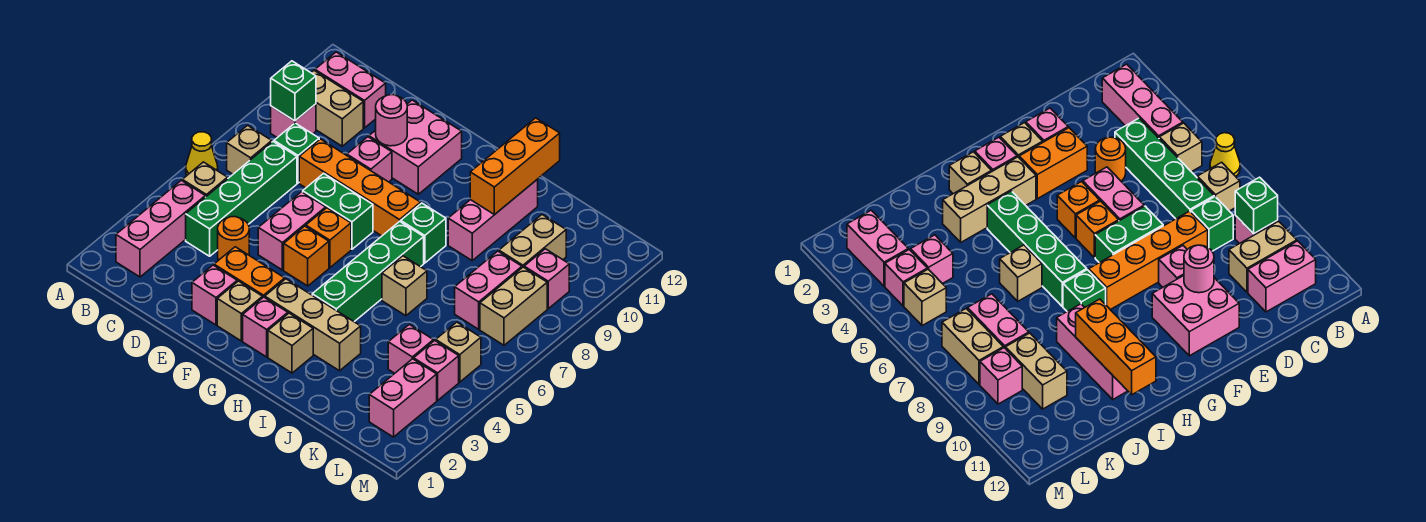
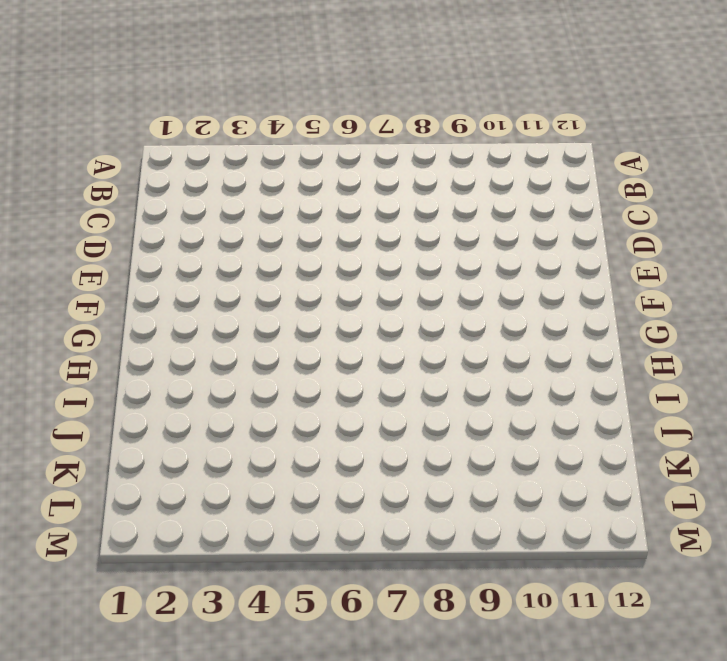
none -> yellow 1x1 cone [186,132,218,175]
none -> pink 1x3 brick [116,180,205,277]
none -> tan 1x1 brick [182,162,228,197]
none -> tan 1x1 brick [227,125,272,174]

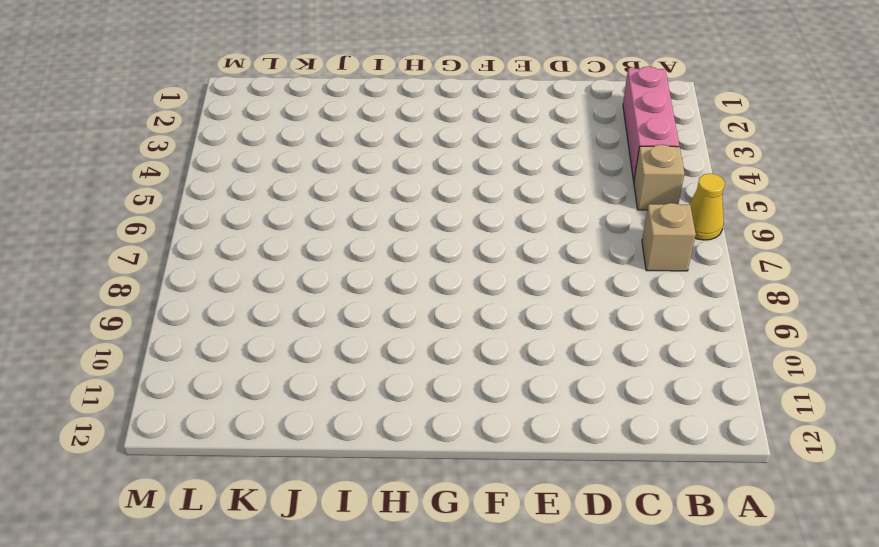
none -> pink 1x1 brick [271,104,316,138]
none -> tan 1x2 brick [311,71,363,146]
none -> pink 1x2 brick [315,52,386,128]
none -> green 1x4 brick [186,142,297,256]

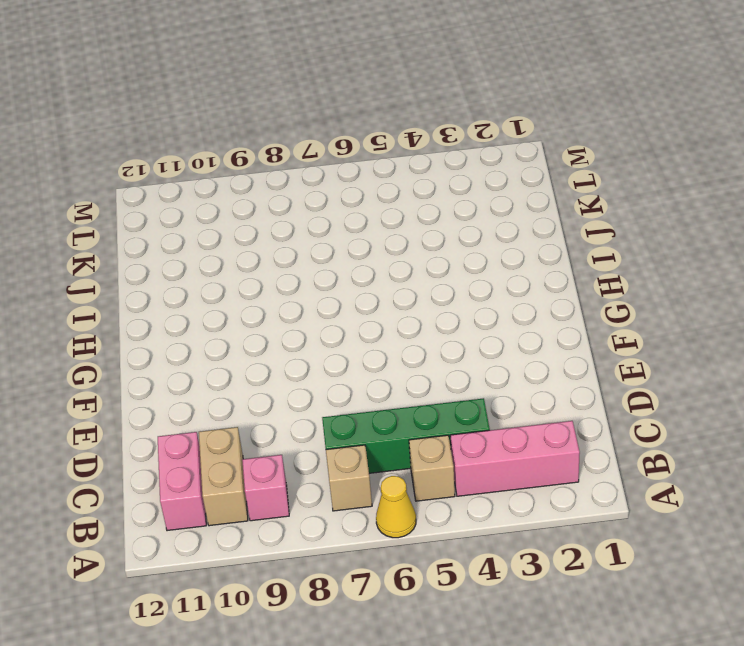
none -> green 1x1 brick [274,123,319,183]
none -> orange 1x1 round brick [218,217,249,260]
none -> orange 1x4 brick [299,139,421,236]
none -> pink 1x1 brick [192,265,237,325]

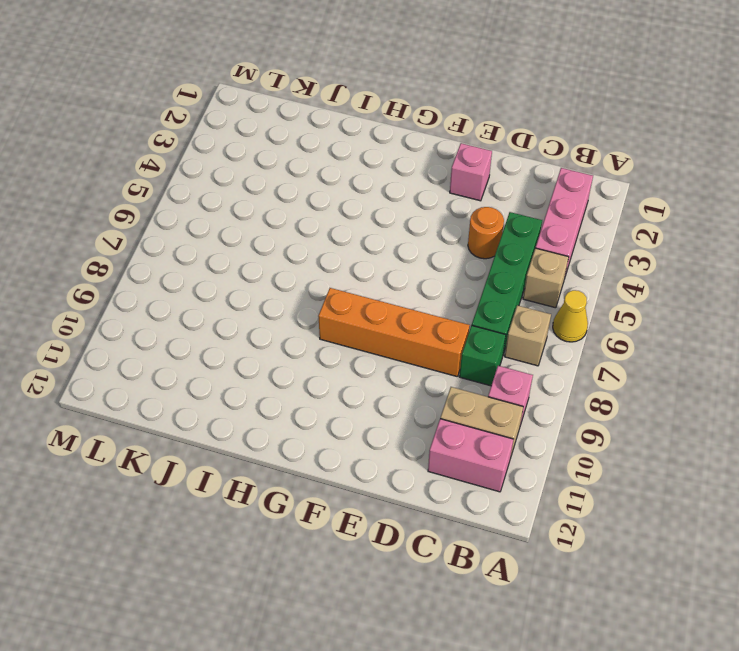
none -> orange 1x2 brick [214,247,285,297]
none -> pink 1x2 brick [258,192,326,270]
none -> green 1x2 brick [303,173,373,249]
none -> pink 1x1 brick [347,137,392,182]

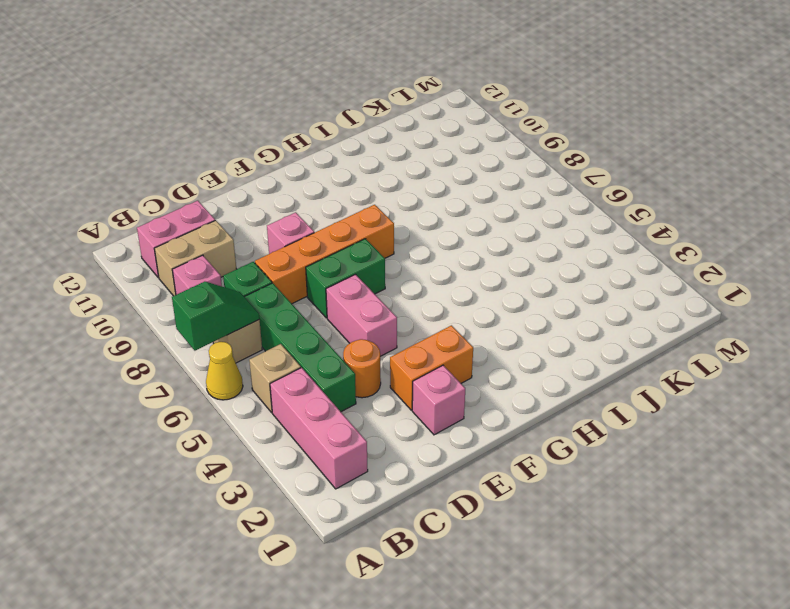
green 1x2 slope [172,282,259,351] -> none
none -> pink 2x2 brick [369,100,462,194]
none -> tan 1x1 brick [217,281,263,341]
none -> orange 1x1 brick [284,226,329,286]
none -> orange 1x1 brick [306,208,351,268]

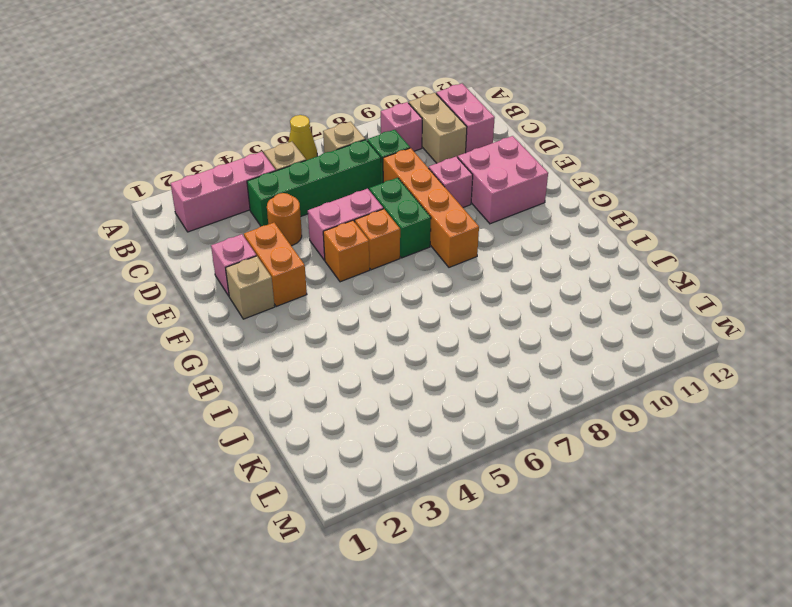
none -> pink 1x1 brick [243,297,288,357]
none -> tan 1x3 brick [265,279,361,371]
none -> tan 1x1 brick [268,313,313,373]
none -> green 1x4 brick [312,221,424,322]

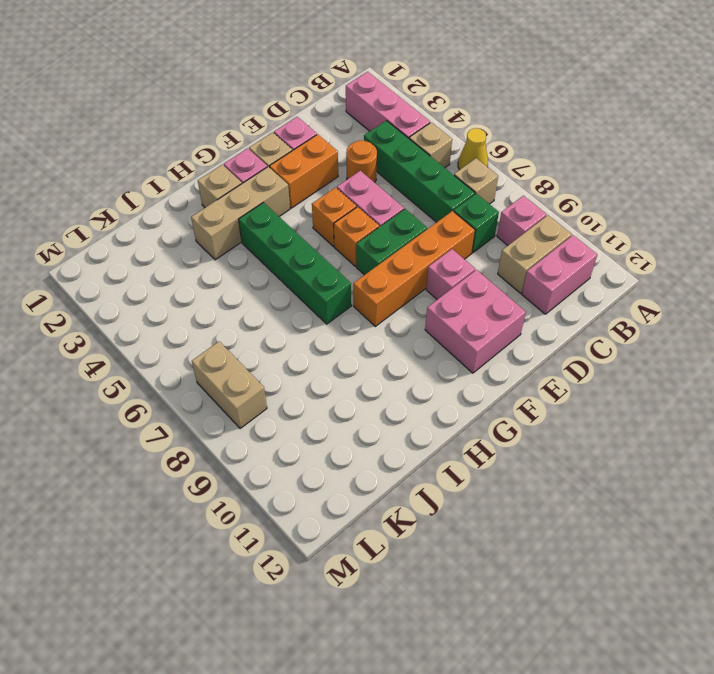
none -> green 1x1 brick [401,203,446,263]
none -> tan 1x1 brick [382,256,427,316]
none -> pink 1x3 brick [448,179,538,260]
none -> pink 1x1 brick [388,325,433,373]

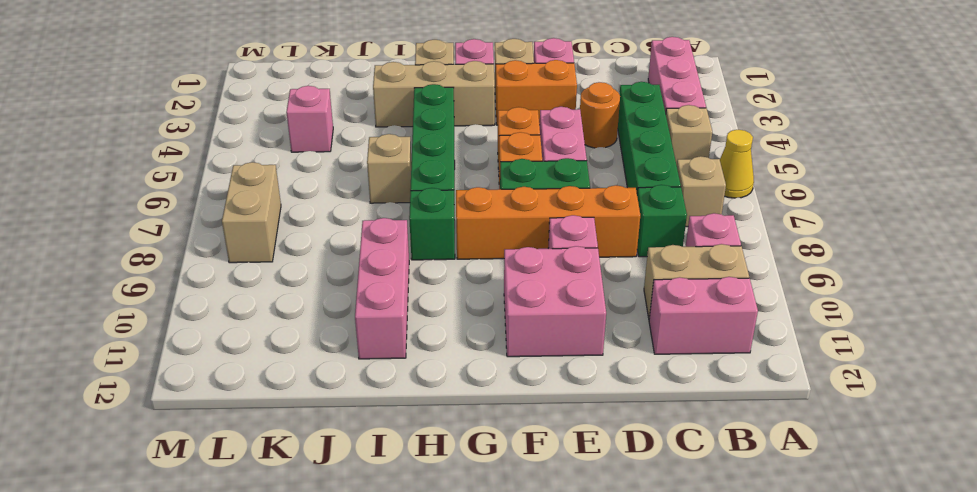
none -> pink 1x2 brick [455,251,522,329]
none -> tan 1x2 brick [499,215,566,268]
none -> pink 1x2 brick [369,359,437,437]
none -> pink 1x1 brick [414,341,459,400]

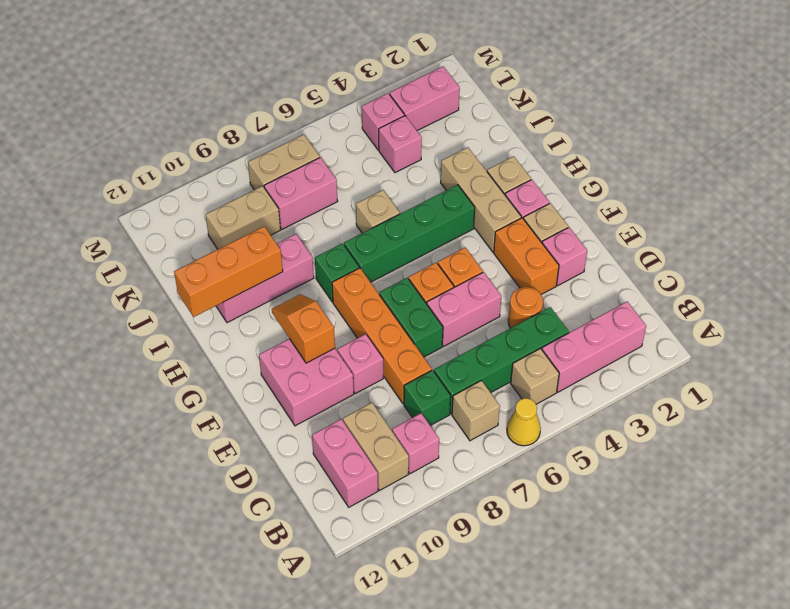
orange 1x2 slope [272,294,335,363] -> none
none -> tan 1x1 brick [436,322,481,382]
none -> pink 1x1 brick [524,249,569,309]
none -> green 1x1 brick [271,61,316,121]
none -> pink 1x1 round brick [376,95,407,146]

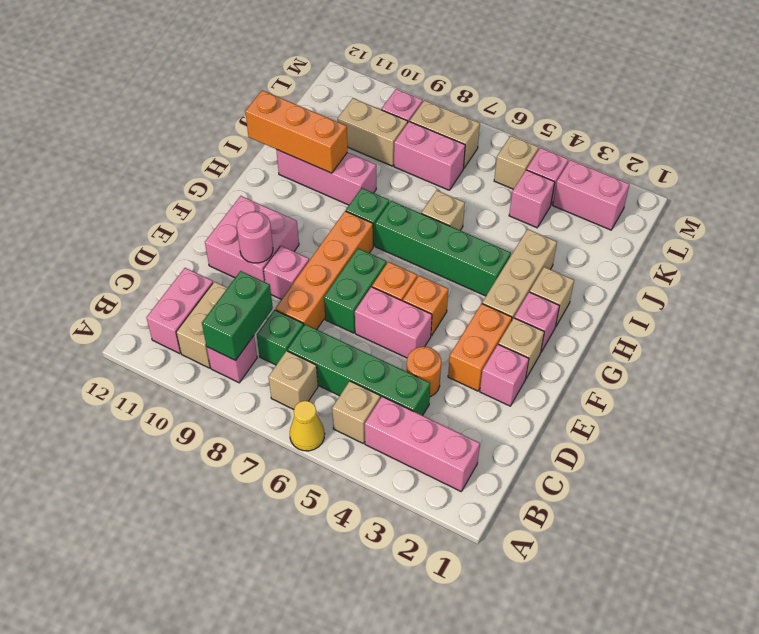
green 1x2 brick [202,271,273,360] -> green 1x1 brick [271,61,316,121]

